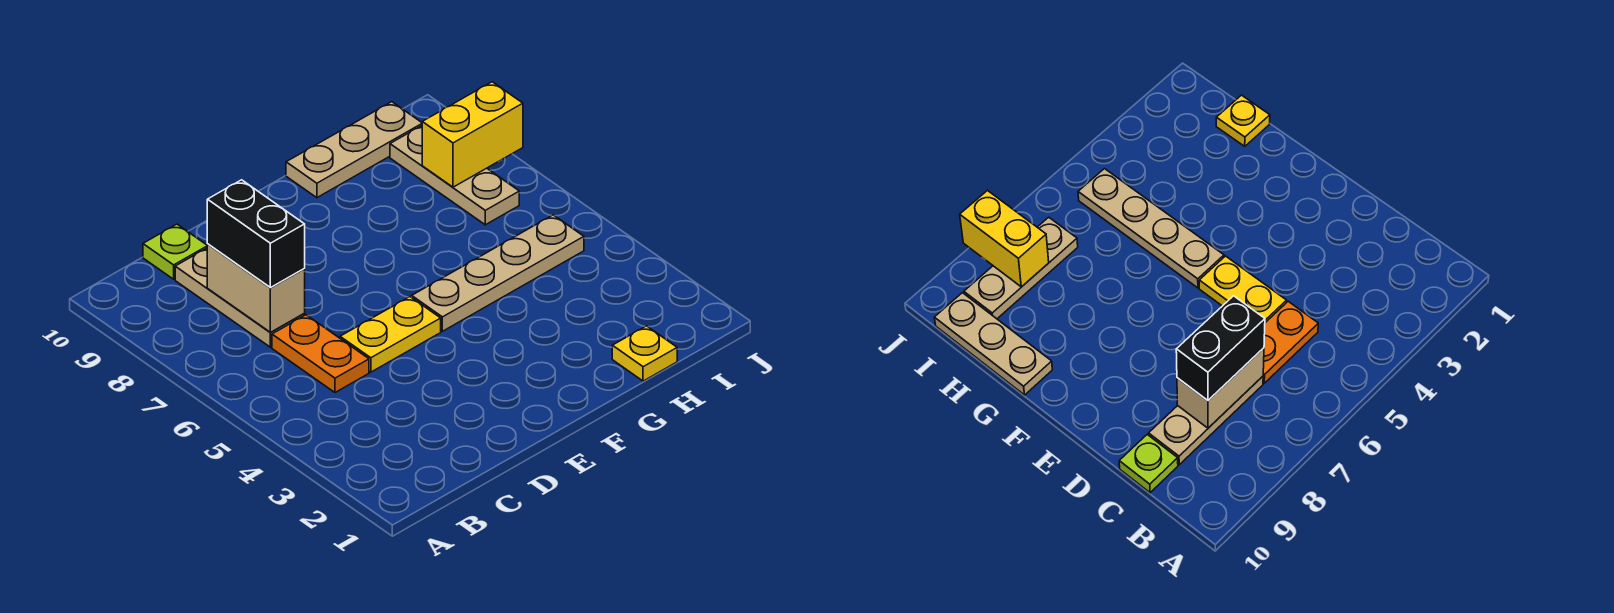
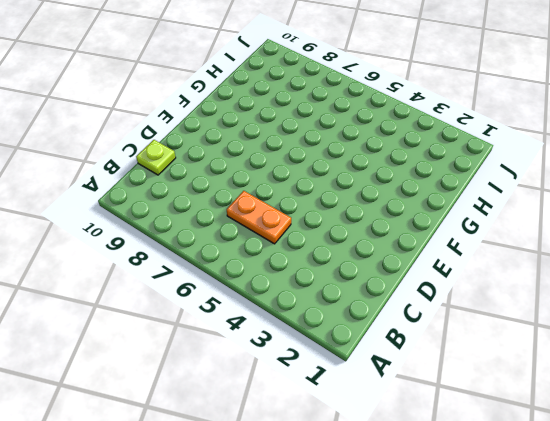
none -> tan 1x3 plate [175,248,305,347]
none -> yellow 1x2 plate [340,297,441,372]

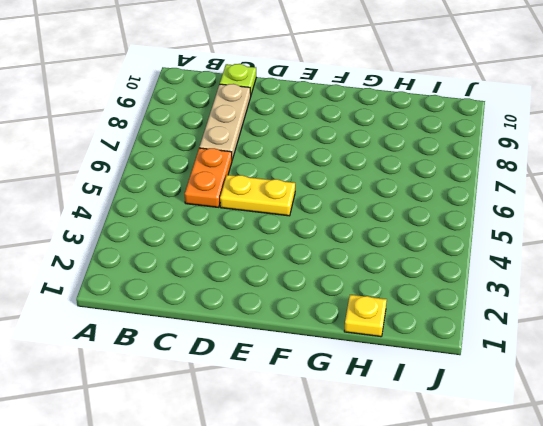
none -> tan 1x4 plate [412,215,584,331]
none -> tan 1x3 plate [286,102,422,198]

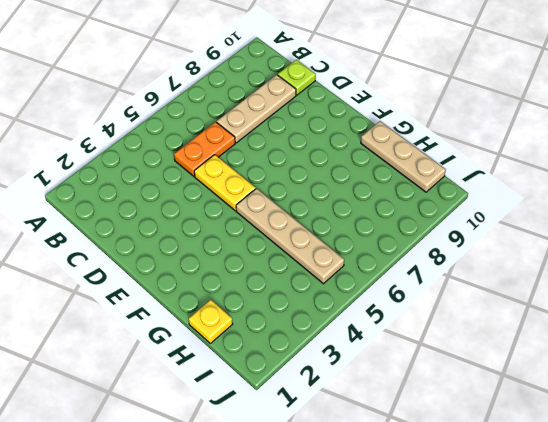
none -> tan 1x3 plate [390,126,519,225]
none -> tan 1x2 brick [207,244,305,333]

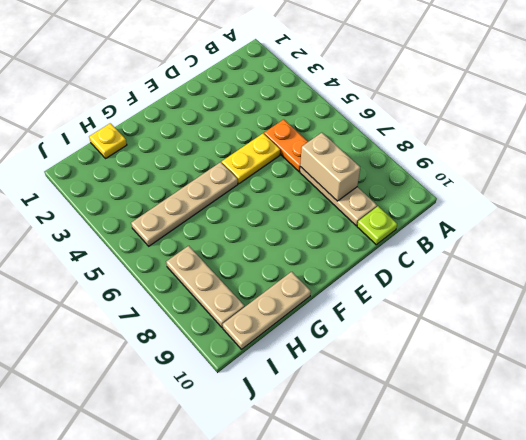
none -> yellow 1x2 brick [422,82,523,187]
none -> black 1x2 brick [207,180,305,288]

